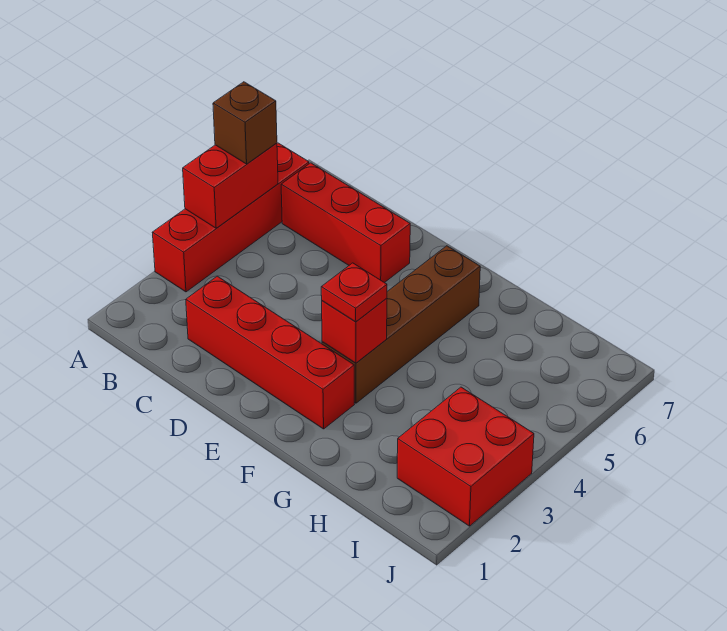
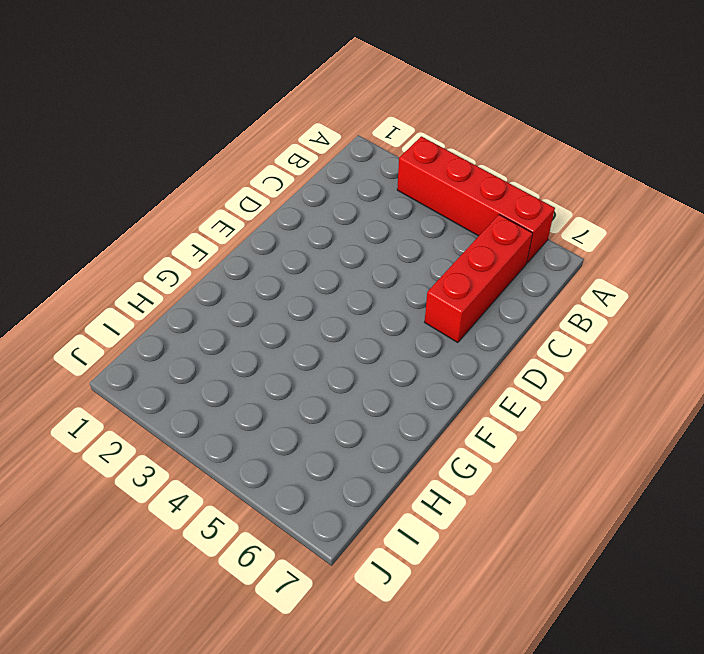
none -> red 1x4 brick [186,276,354,429]
none -> brown 1x4 brick [322,246,480,403]

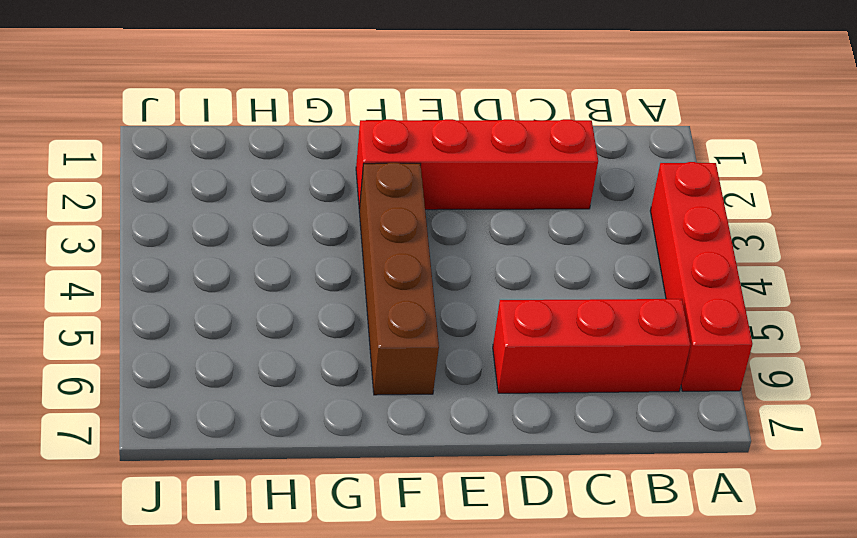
none -> red 2x2 brick [397,387,534,526]
none -> red 1x2 brick [183,143,278,228]

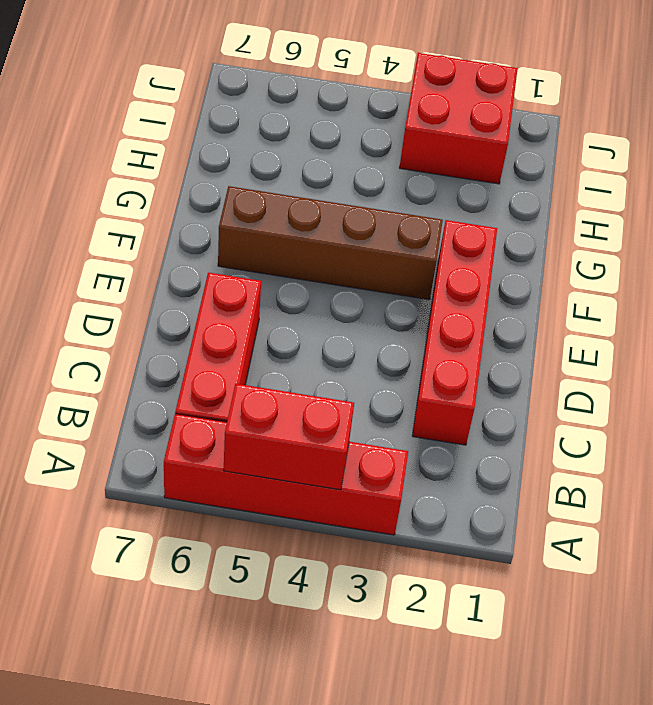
none -> red 1x1 brick [322,298,387,363]
none -> brown 1x1 brick [213,82,277,164]

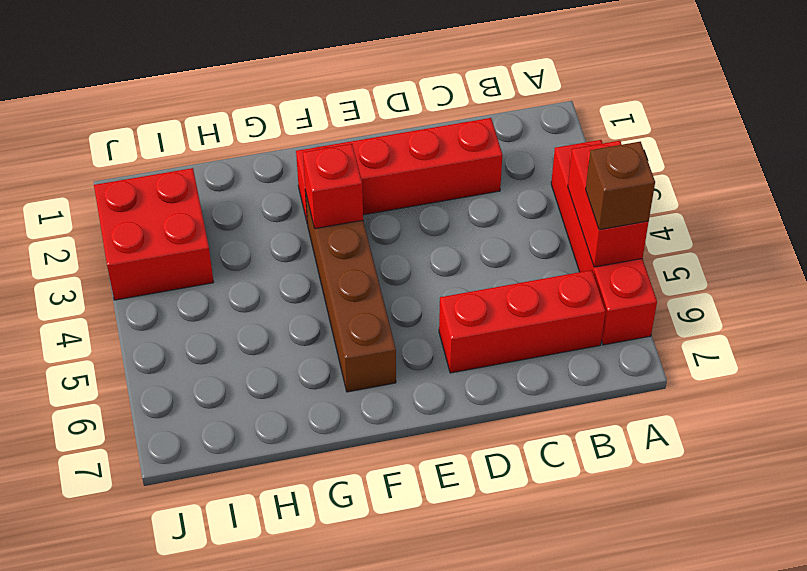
none -> red 1x1 plate [321,263,387,322]

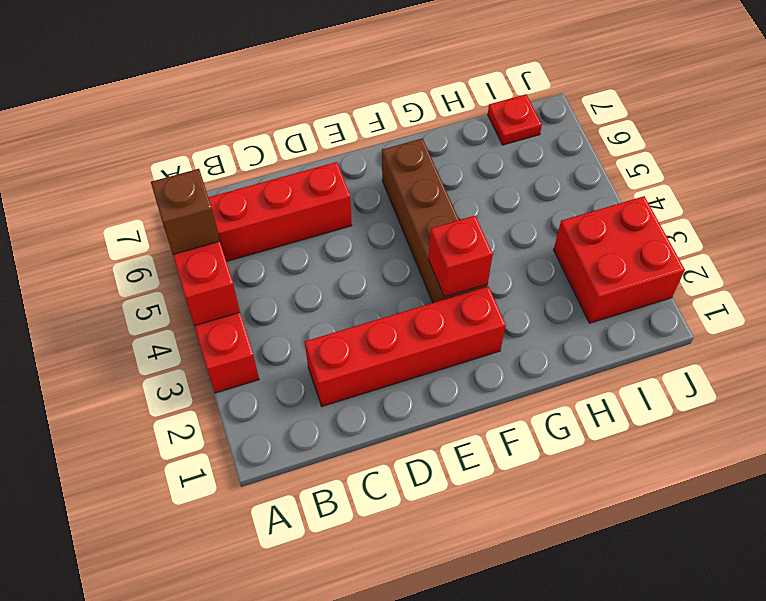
red 1x1 plate [488,94,542,145] -> red 1x1 plate moved to [321,263,387,322]

